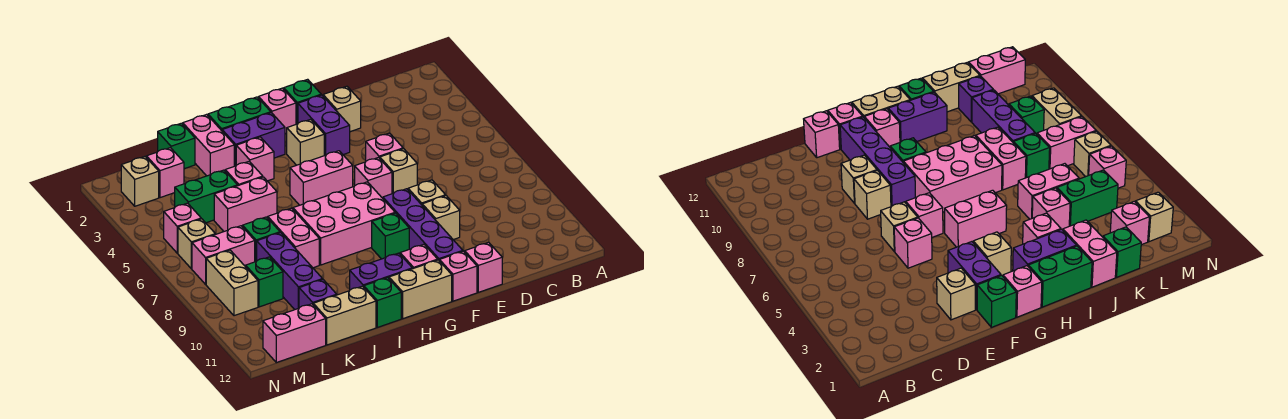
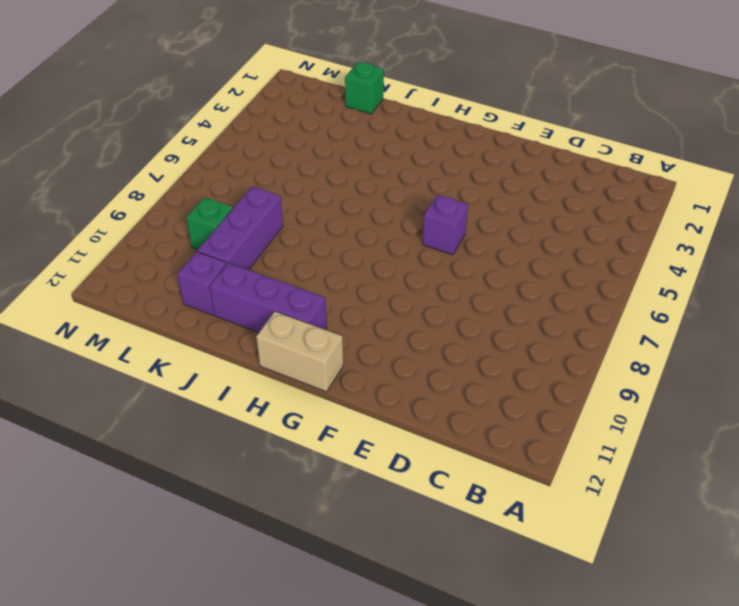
purple 1x1 brick [423,195,468,255] -> pink 1x1 brick [355,158,392,198]
purple 1x3 brick [210,263,327,332] -> purple 1x2 brick [350,253,412,290]
none -> tan 1x1 brick [323,86,361,132]
none -> pink 1x1 brick [366,133,403,161]
none -> tan 1x1 brick [380,149,417,194]
none -> tan 1x1 brick [408,180,446,205]

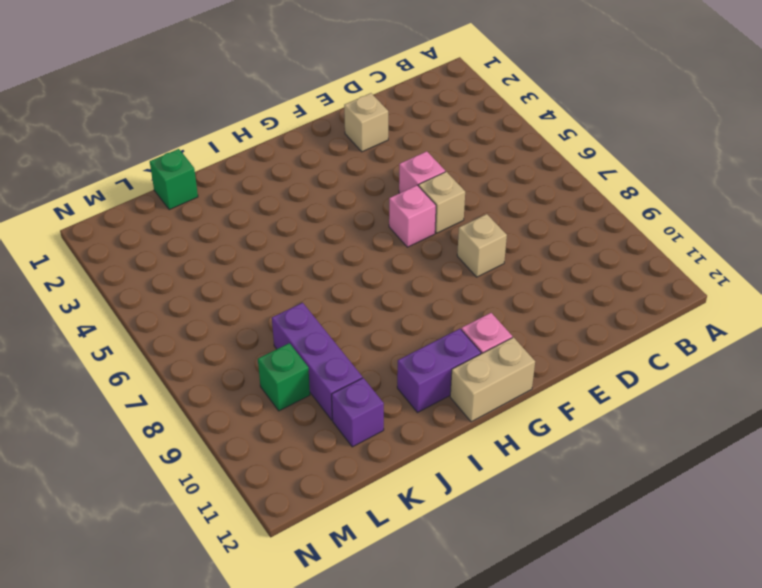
none -> tan 1x1 brick [422,196,460,240]
none -> pink 1x1 brick [465,242,502,292]
none -> green 1x1 brick [284,79,321,124]
none -> purple 1x2 brick [298,95,350,156]

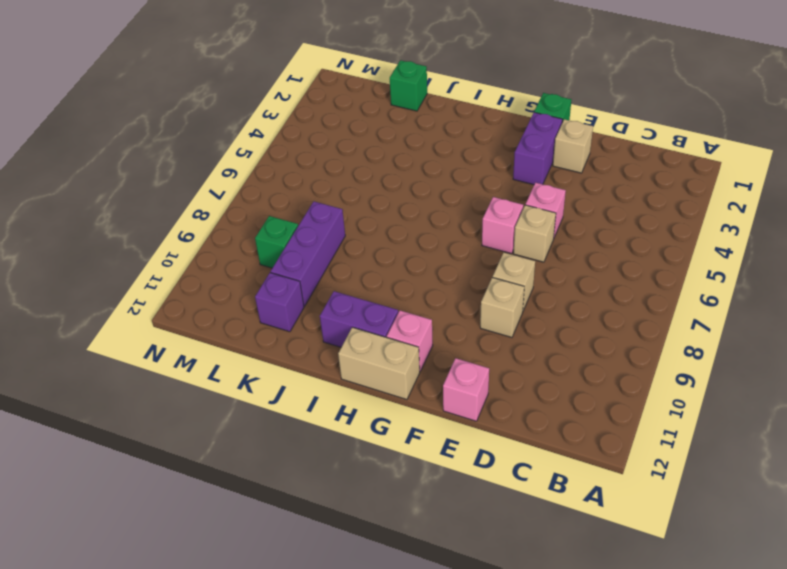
none -> purple 1x4 brick [383,189,463,261]
none -> pink 1x1 brick [440,251,477,301]
none -> pink 1x1 brick [259,88,296,134]
none -> tan 1x1 brick [286,119,324,165]

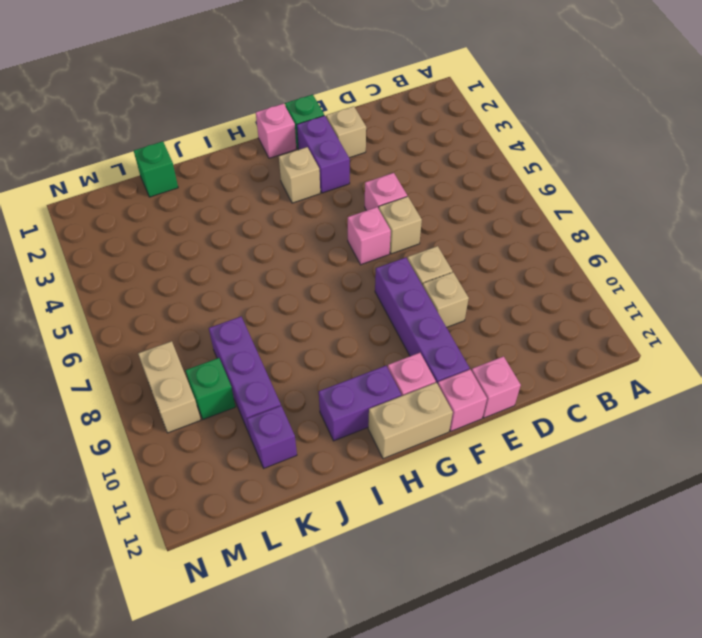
none -> pink 1x2 brick [290,151,353,205]
none -> pink 2x3 brick [293,182,395,265]
none -> green 1x1 brick [372,213,409,259]
none -> green 1x2 brick [208,97,271,131]

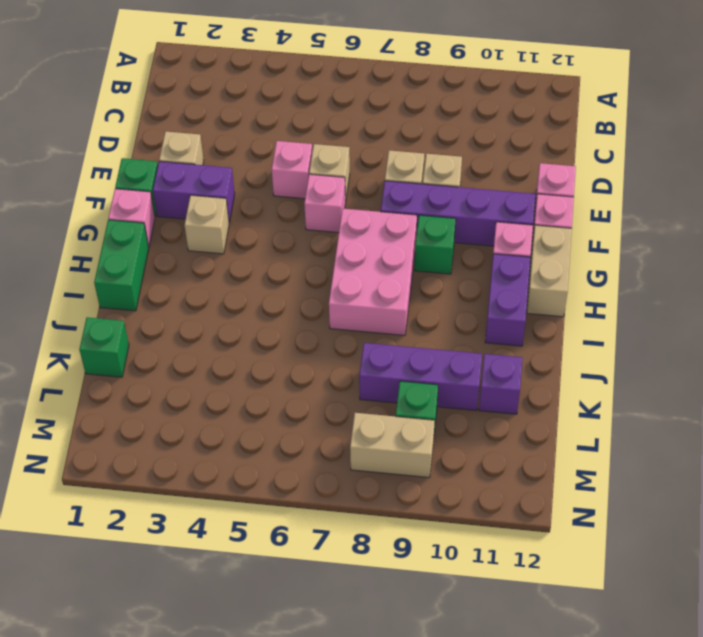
none -> pink 1x2 brick [290,151,353,205]
none -> purple 1x2 brick [222,113,285,166]
none -> pink 1x1 brick [236,137,274,181]
none -> green 1x1 brick [364,278,401,327]

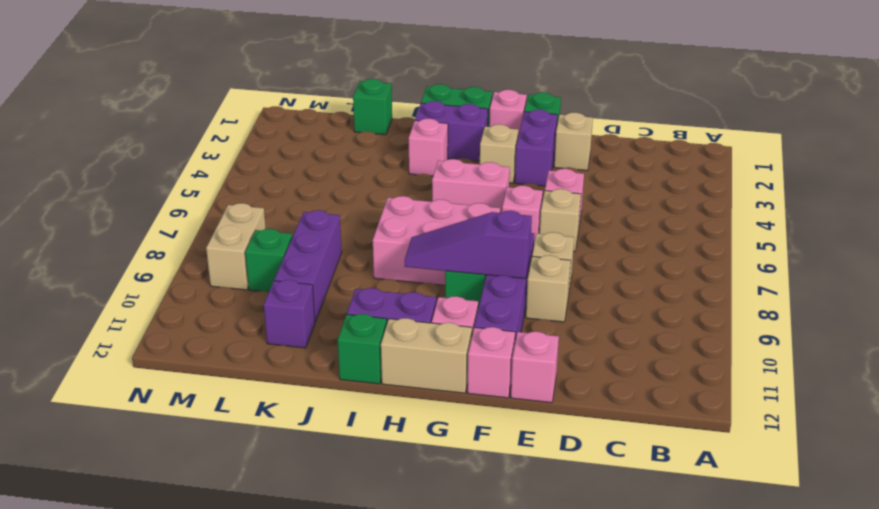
purple 1x3 slope [405,211,532,279] -> none
none -> pink 1x2 brick [183,114,234,176]
none -> pink 1x1 brick [225,161,263,186]
none -> pink 1x2 brick [214,177,277,231]
none -> pink 1x2 brick [268,208,319,268]

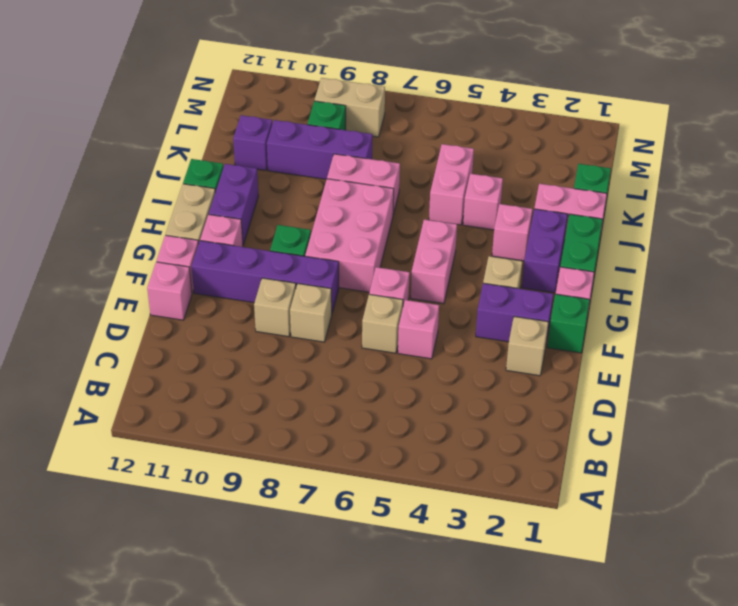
none -> tan 1x2 brick [313,286,376,345]
none -> green 1x2 brick [175,170,238,223]
none -> green 1x1 brick [243,217,280,262]
none -> pink 1x1 brick [146,148,184,198]

